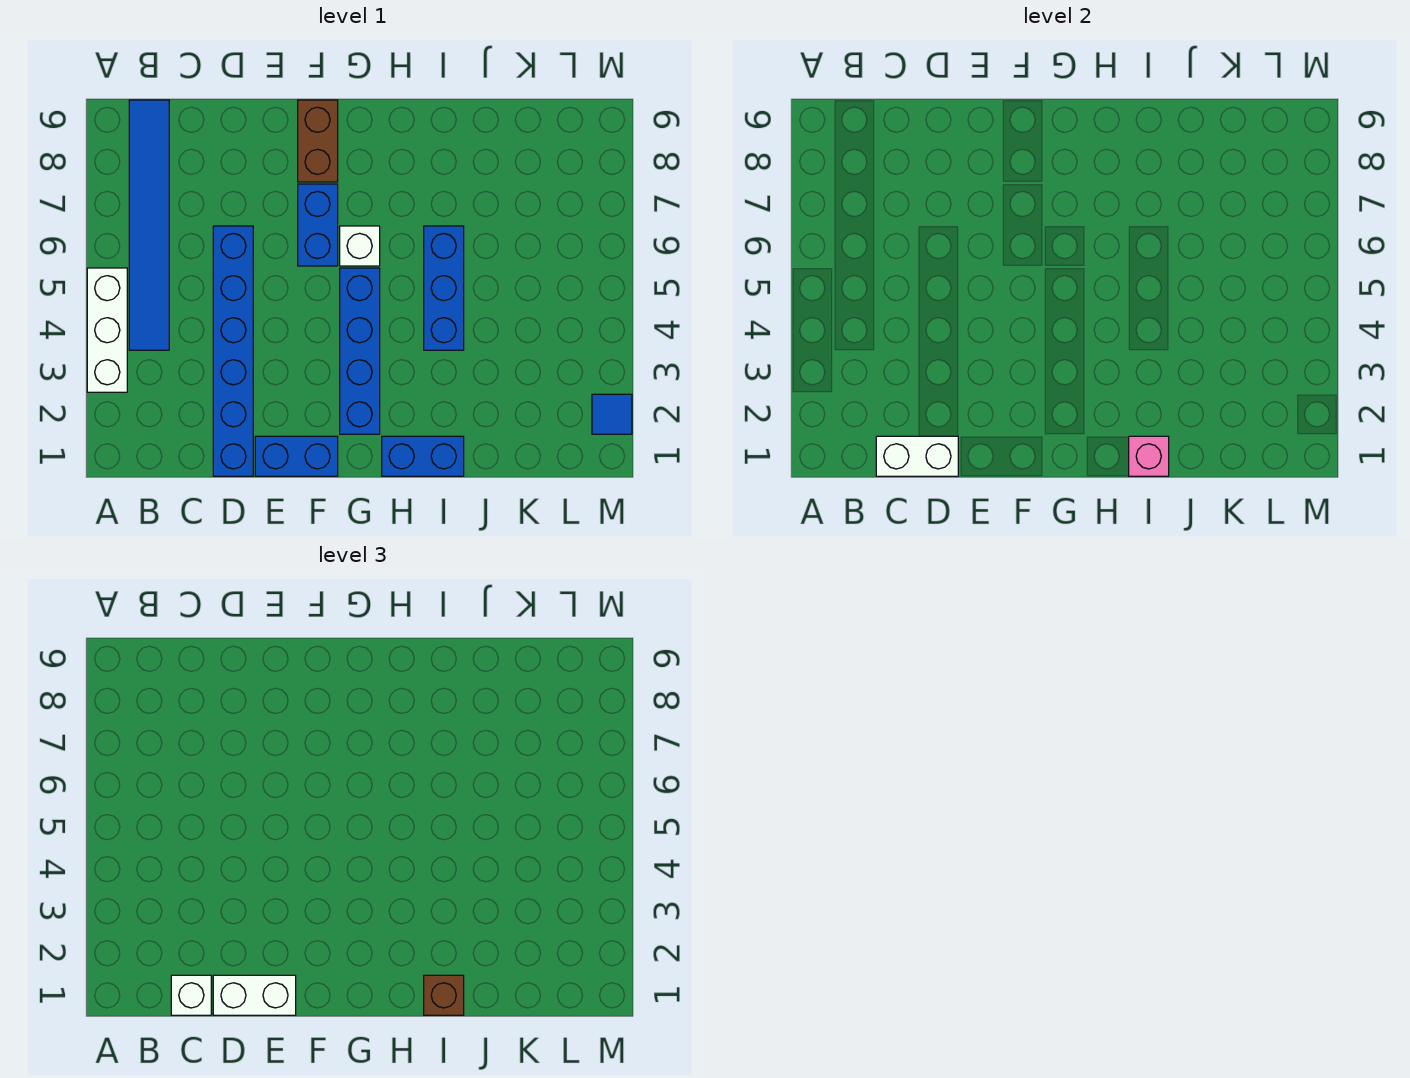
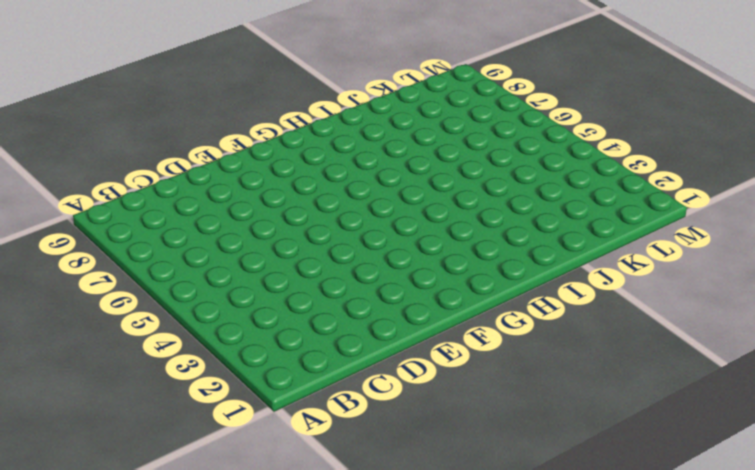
none -> white 1x3 brick [87,268,127,392]
none -> blue 1x6 tile [129,100,169,350]
none -> blue 1x6 brick [213,226,253,476]

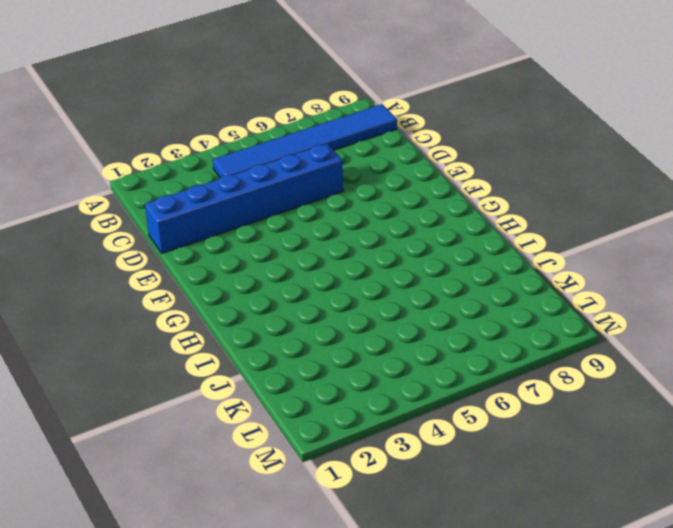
none -> white 1x3 brick [87,268,127,392]
none -> blue 1x2 brick [255,436,338,476]
none -> blue 1x2 brick [298,184,338,266]

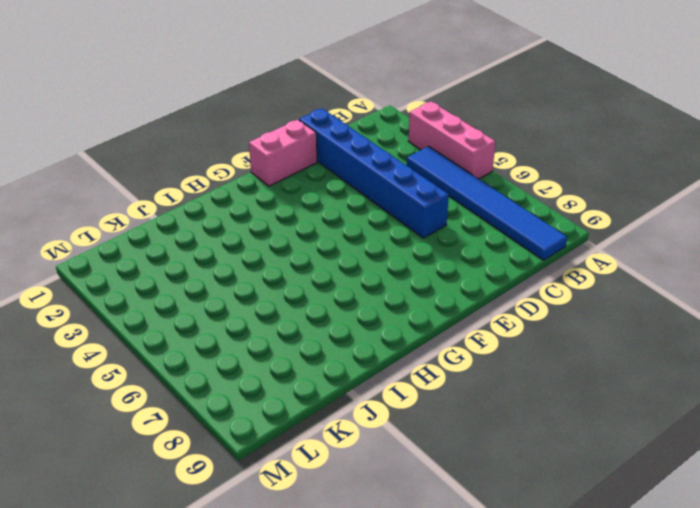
pink 1x3 brick [408,101,496,179] -> white 1x3 brick [87,268,127,392]
pink 1x2 brick [249,120,317,186] -> blue 1x2 brick [255,436,338,476]
none -> blue 1x2 brick [298,184,338,266]
none -> brown 1x2 brick [298,100,338,182]
none -> blue 1x4 brick [340,268,380,434]

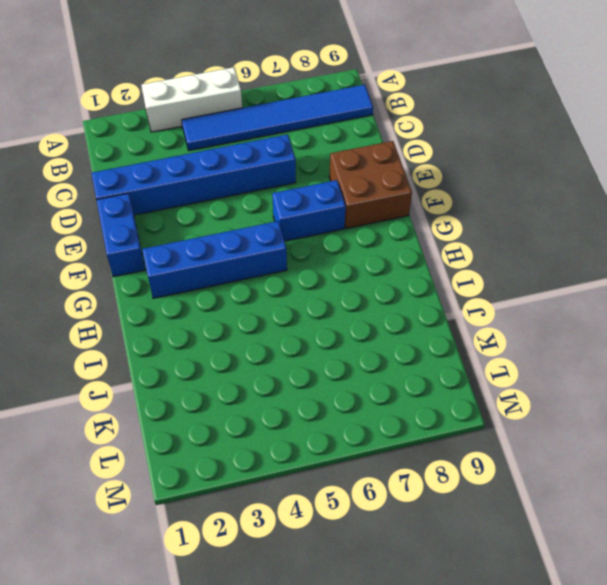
brown 2x2 brick [329,141,412,228] -> brown 1x2 brick [298,100,338,182]
none -> white 1x1 brick [340,226,380,266]
none -> blue 1x2 brick [382,436,464,476]
none -> blue 1x3 brick [424,226,464,350]

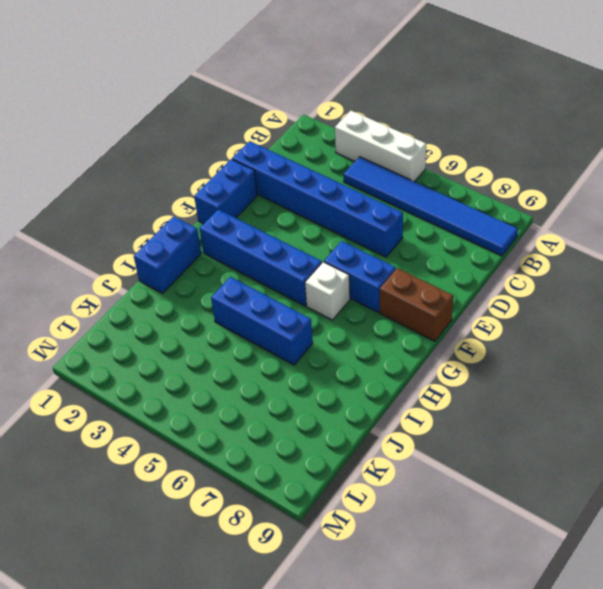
none -> blue 1x1 tile [592,394,632,434]
none -> white 1x2 brick [876,436,958,476]
none -> pink 1x1 brick [1129,436,1169,476]

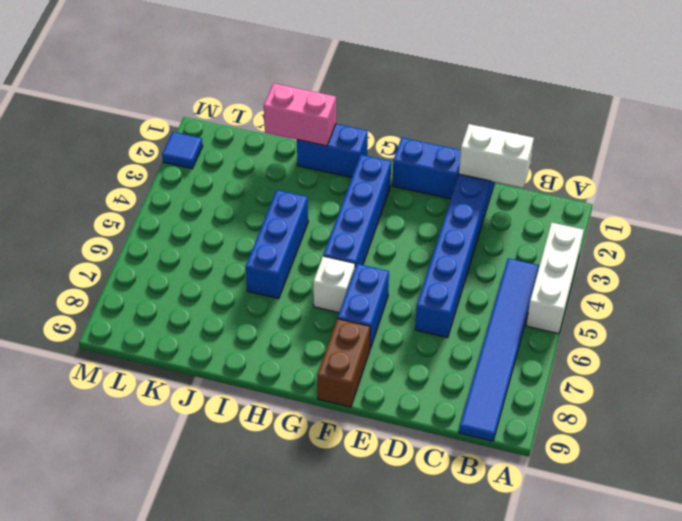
pink 1x2 brick [264,83,336,146] -> pink 1x1 brick [1129,436,1169,476]
none -> white 1x1 brick [171,975,211,1015]
none -> white 1x2 brick [213,975,296,1015]
none -> brown 1x1 brick [424,975,464,1015]

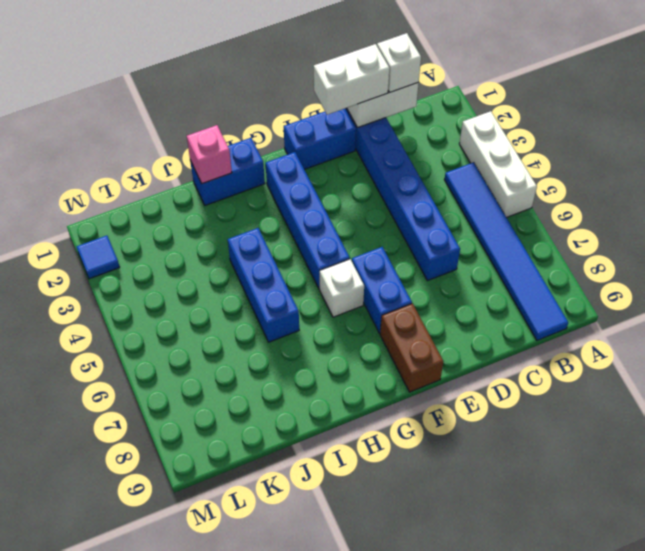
none -> brown 1x1 brick [424,975,464,1015]

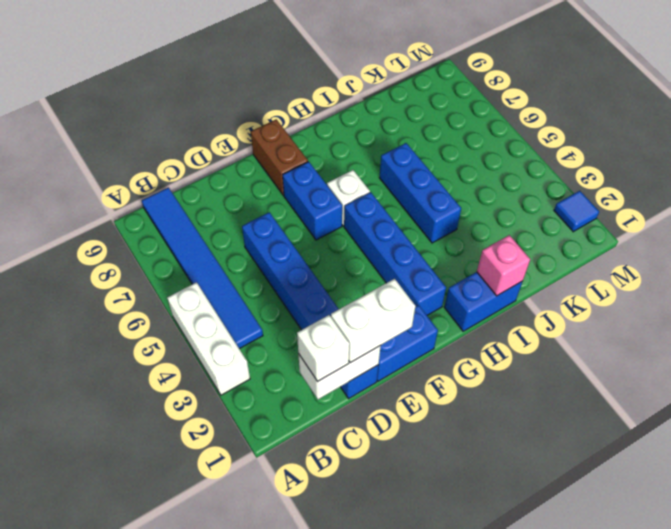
none -> brown 1x1 brick [424,975,464,1015]

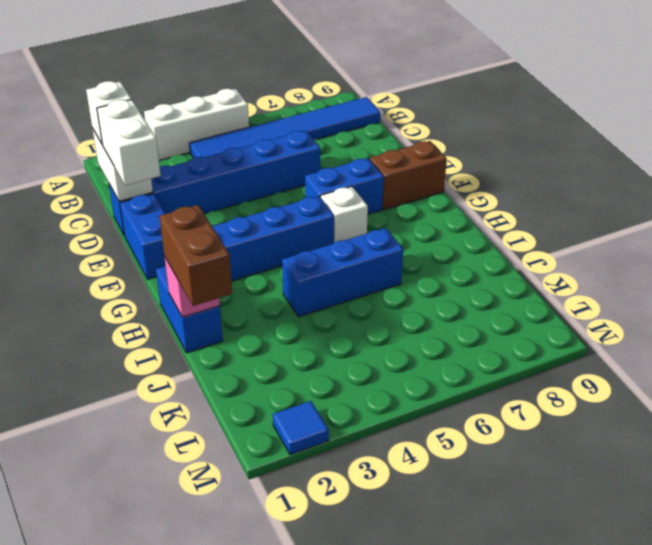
brown 1x2 brick [159,205,232,306] -> brown 1x1 brick [424,975,464,1015]

